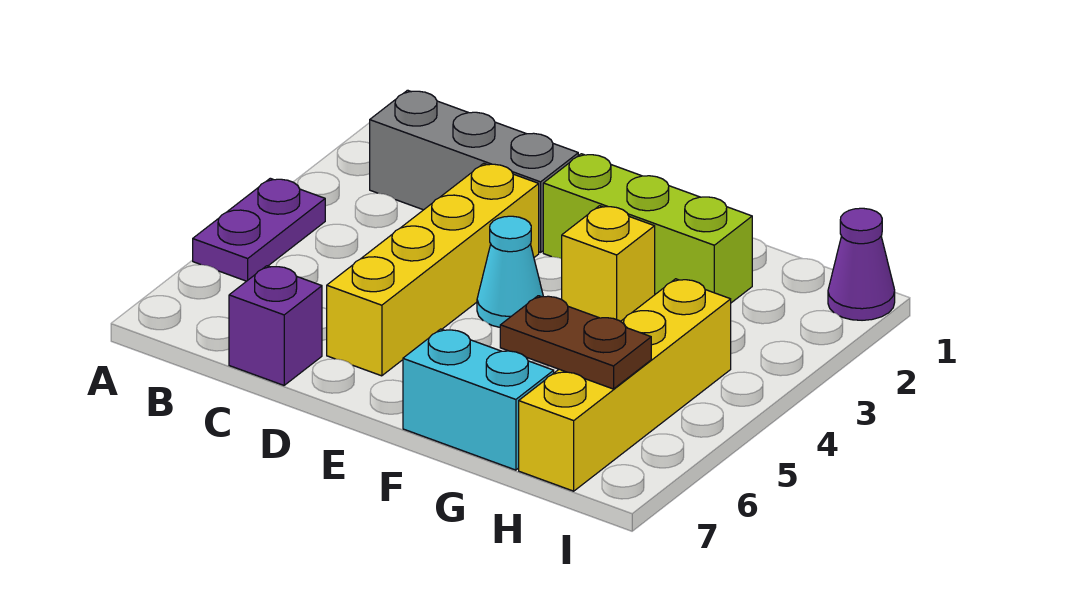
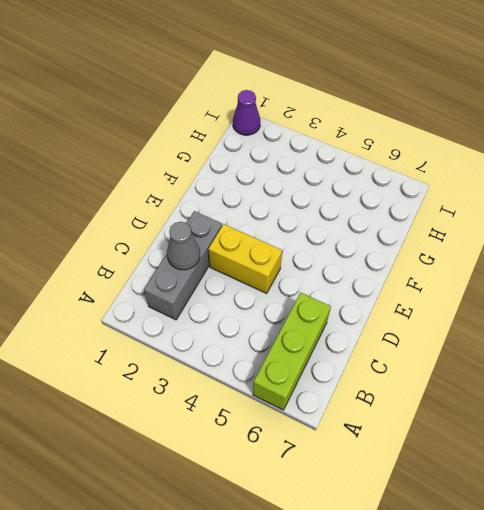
lime 1x3 brick [253,293,331,410] -> lime 1x3 brick moved to [543,154,752,303]
grey 1x1 cone [167,222,200,270] -> none
yellow 1x2 brick [208,224,282,293] -> yellow 1x4 brick [327,163,539,376]
none -> purple 1x2 plate [193,178,325,281]
none -> purple 1x1 brick [229,266,322,385]

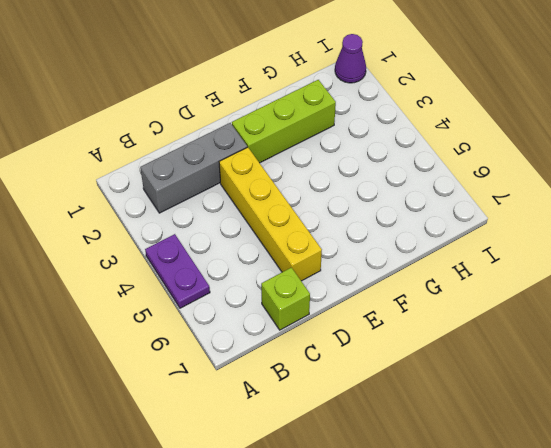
lime 1x1 brick [261,268,310,330] -> purple 1x1 brick [229,266,322,385]
none -> cyan 1x1 cone [477,216,543,327]
none -> yellow 1x1 brick [562,206,655,321]

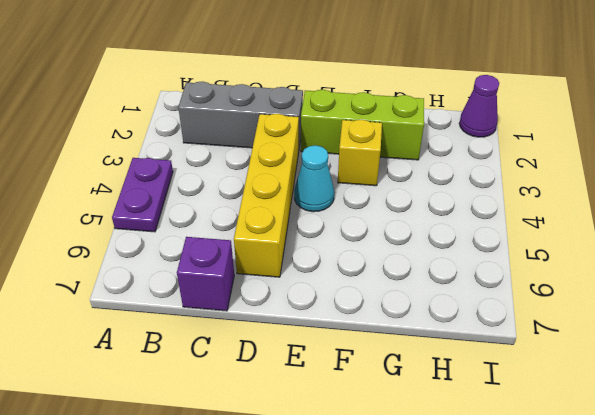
none -> cyan 1x2 brick [403,329,554,470]
none -> yellow 1x4 brick [519,279,731,491]

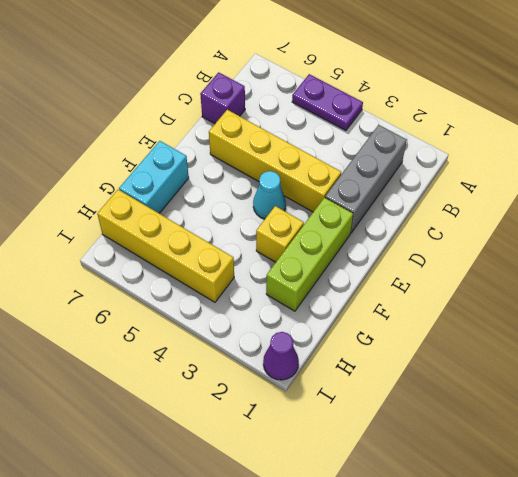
none -> brown 1x2 plate [500,296,651,389]

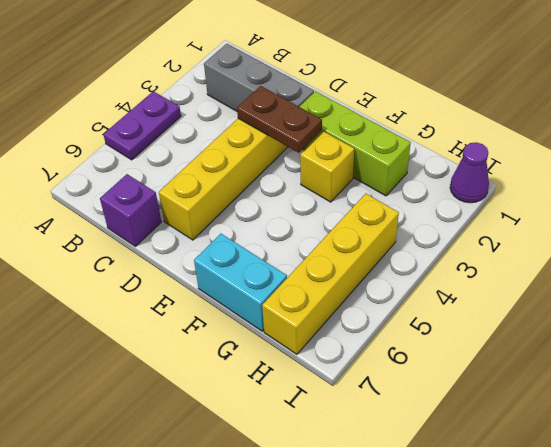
brown 1x2 plate [237,86,322,153] -> brown 1x2 plate moved to [500,296,651,389]
none -> cyan 1x1 cone [477,216,543,327]

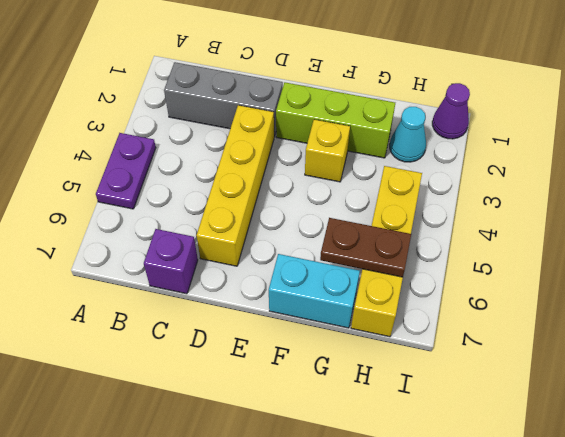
cyan 1x1 cone [390,107,426,162] -> cyan 1x1 cone moved to [477,216,543,327]

